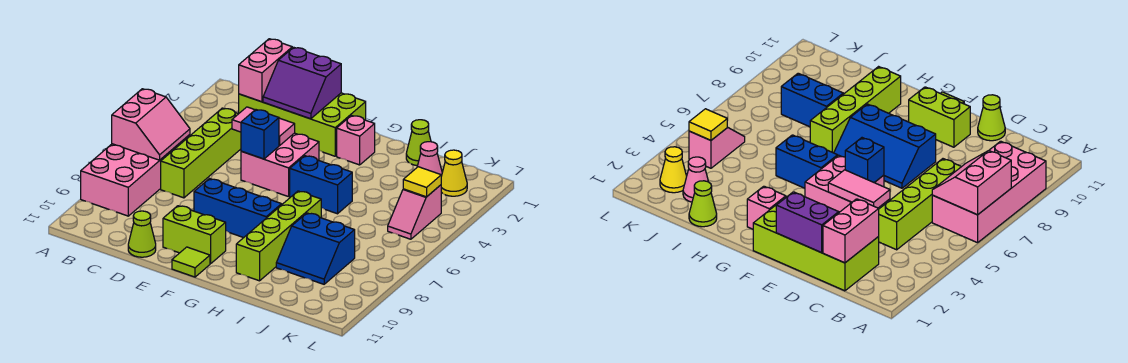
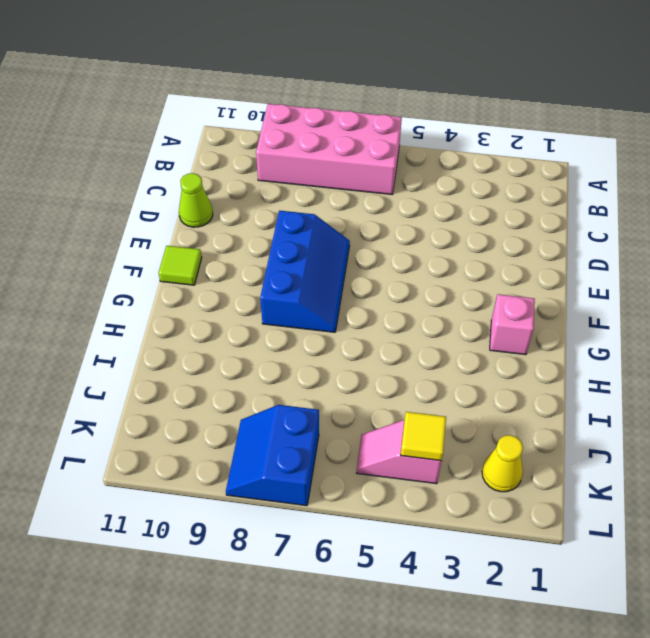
blue 2x2 slope [226,405,319,506] -> blue 2x2 slope moved to [276,213,355,284]
none -> lime 2x4 brick [239,93,366,156]
none -> lime 1x4 brick [161,108,241,198]
none -> pink 2x2 brick [241,133,319,197]

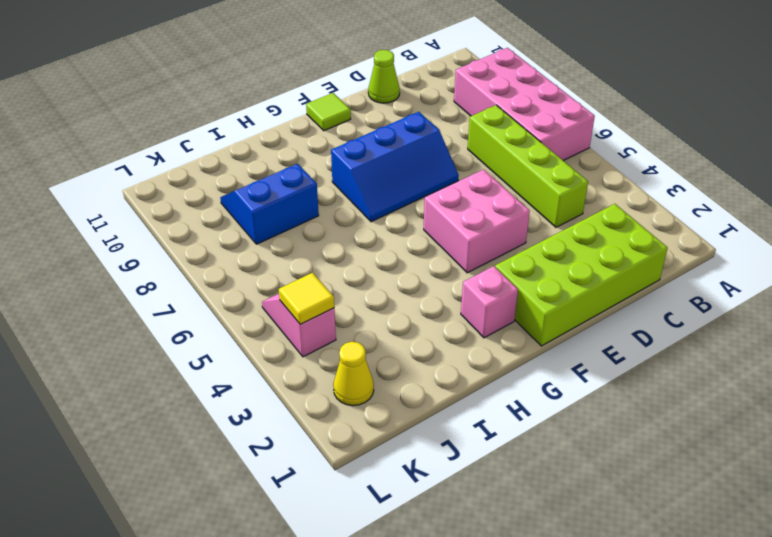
none -> lime 1x2 brick [163,206,226,264]
none -> blue 1x2 brick [290,156,352,214]
none -> lime 1x4 brick [236,191,321,281]

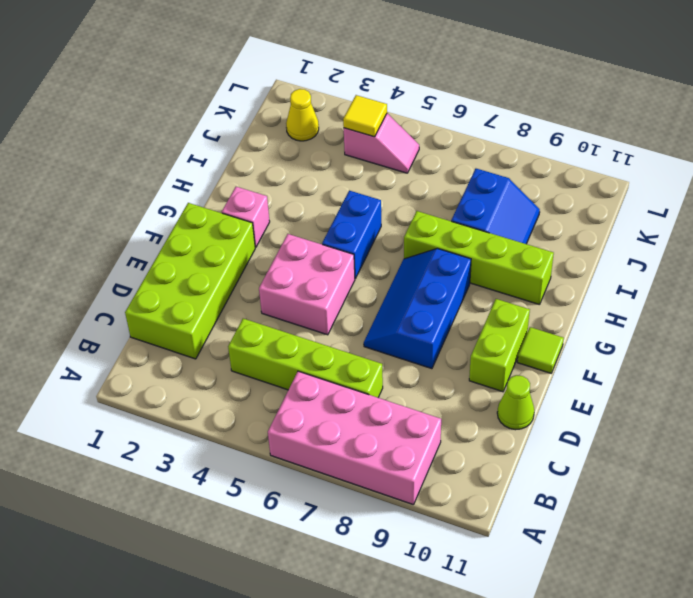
none -> lime 1x1 cone [406,120,431,166]
none -> pink 1x1 cone [417,142,442,176]
none -> pink 2x2 slope [112,89,190,160]

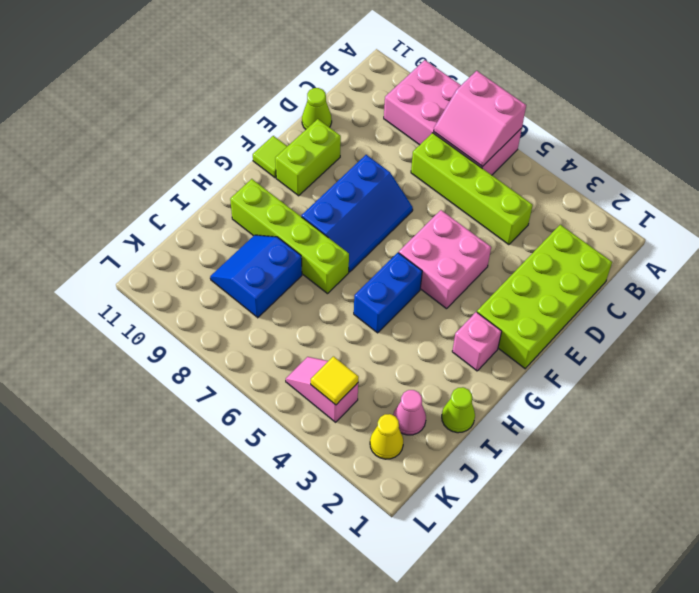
none -> pink 1x2 brick [239,39,292,102]
none -> purple 2x2 slope [263,47,341,119]
none -> pink 1x2 tile [232,107,295,146]

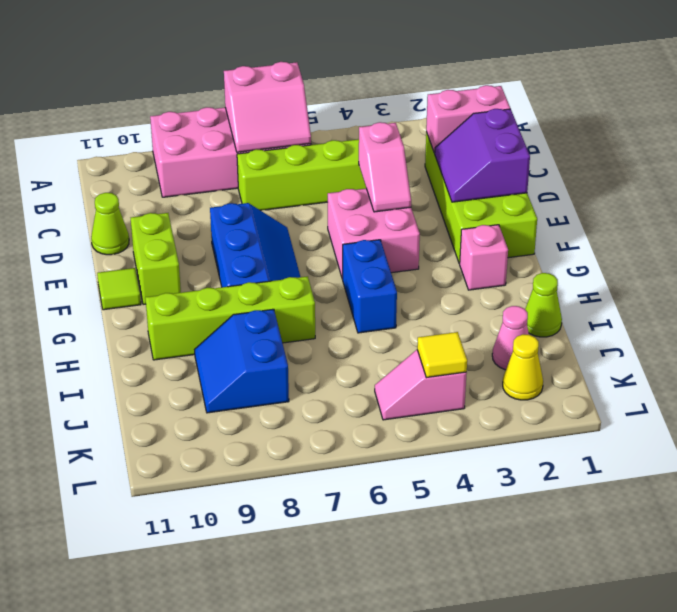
pink 1x2 slope [359,122,411,212] -> pink 1x2 tile [232,107,295,146]
none -> blue 1x1 brick [241,110,279,159]

